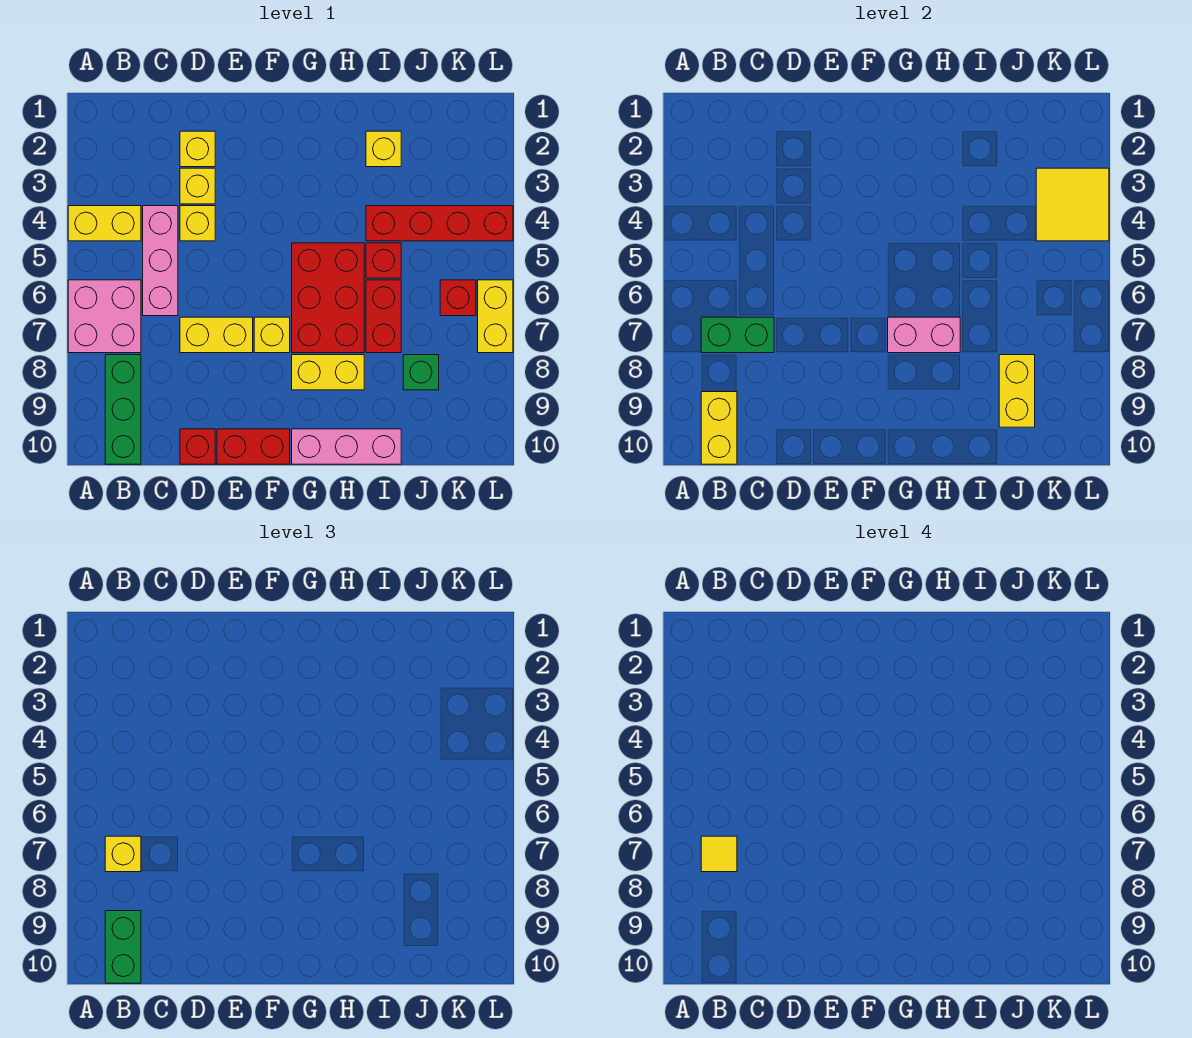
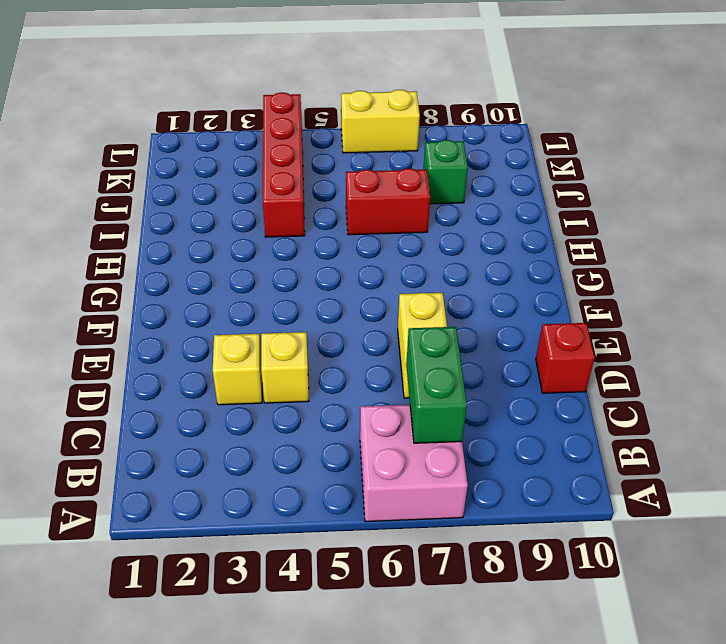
none -> yellow 1x2 brick [68,206,141,241]
none -> green 1x3 brick [105,355,141,464]
none -> pink 1x3 brick [143,206,178,316]

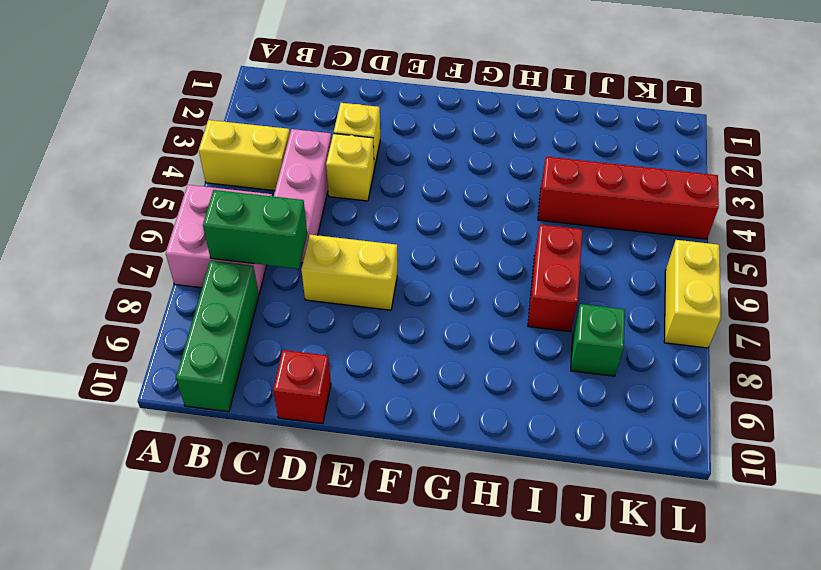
none -> yellow 1x1 brick [180,131,215,167]
none -> red 1x2 brick [217,429,290,464]
none -> yellow 1x1 brick [254,317,290,353]

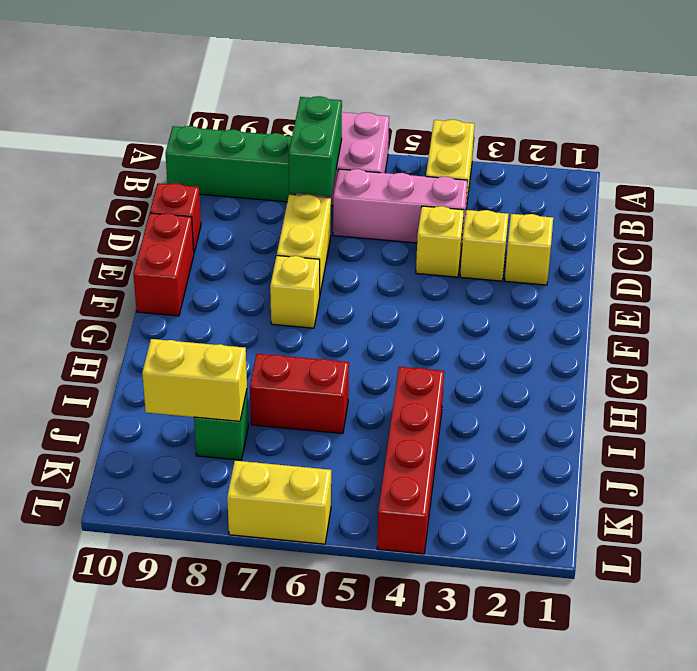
none -> red 2x3 brick [292,243,364,353]
none -> yellow 1x2 brick [292,355,364,390]
none -> pink 1x3 brick [292,429,401,464]

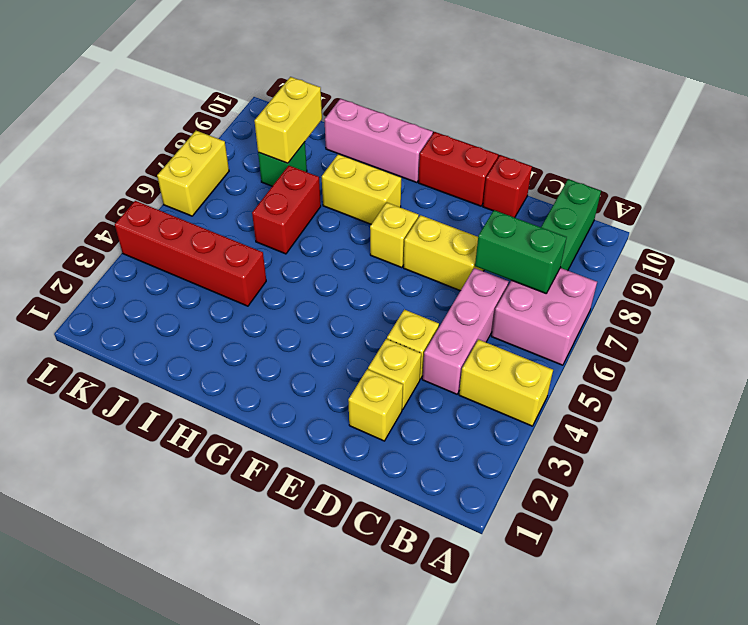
none -> red 2x3 brick [292,243,364,353]
none -> yellow 1x1 brick [366,131,401,167]
none -> red 1x1 brick [366,243,401,278]

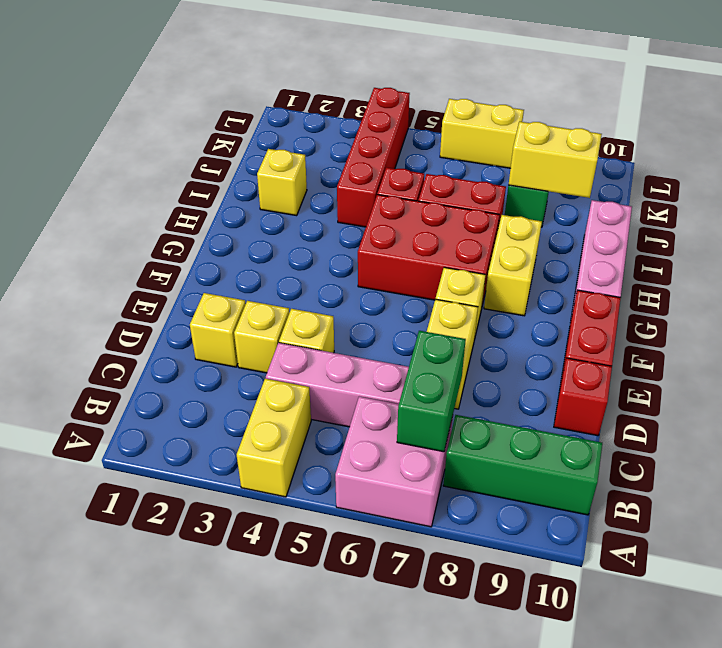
none -> red 1x1 brick [440,280,476,316]
none -> yellow 1x2 brick [701,392,737,464]
none -> pink 1x2 brick [888,317,960,353]

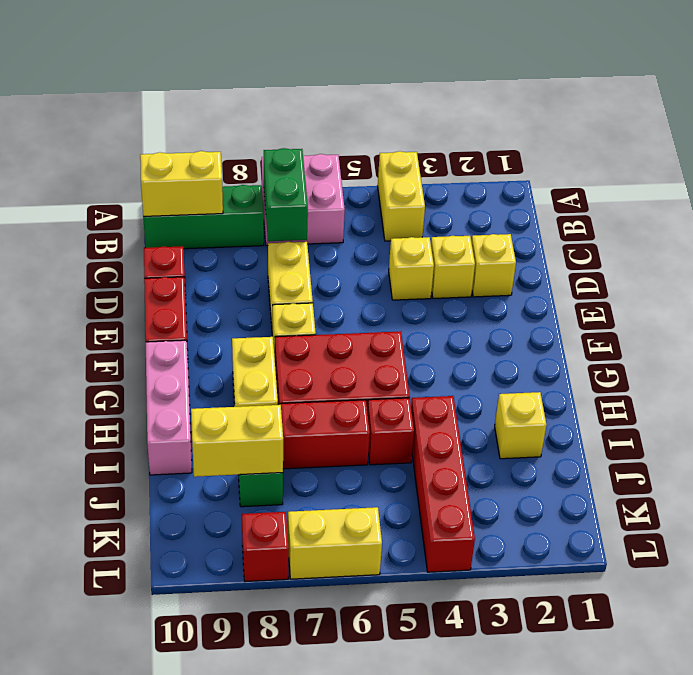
red 1x1 brick [242,512,289,582] -> red 1x1 brick moved to [440,280,476,316]
none -> pink 1x3 brick [143,206,178,316]
none -> pink 1x2 brick [888,317,960,353]
none -> yellow 2x2 tile [1036,168,1109,241]

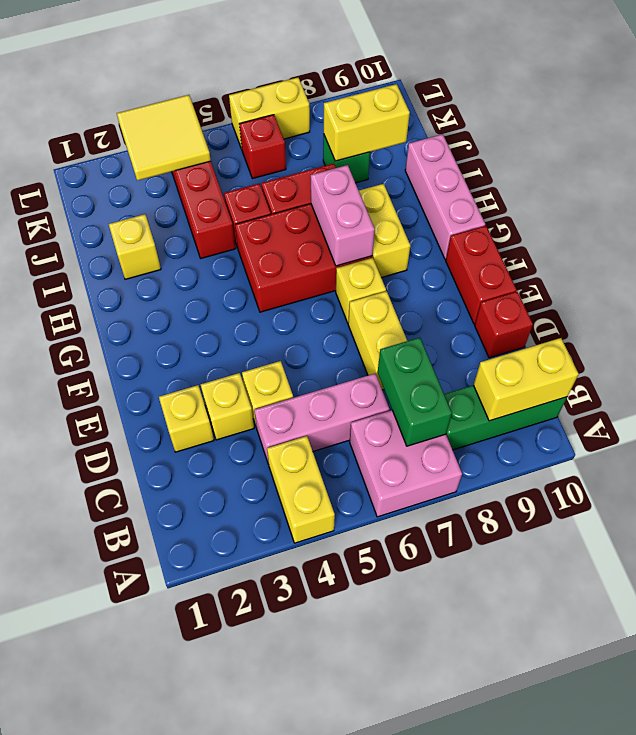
none -> yellow 1x1 brick [105,836,141,872]
none -> green 1x2 brick [105,911,141,983]
none -> yellow 1x1 tile [701,836,737,872]

